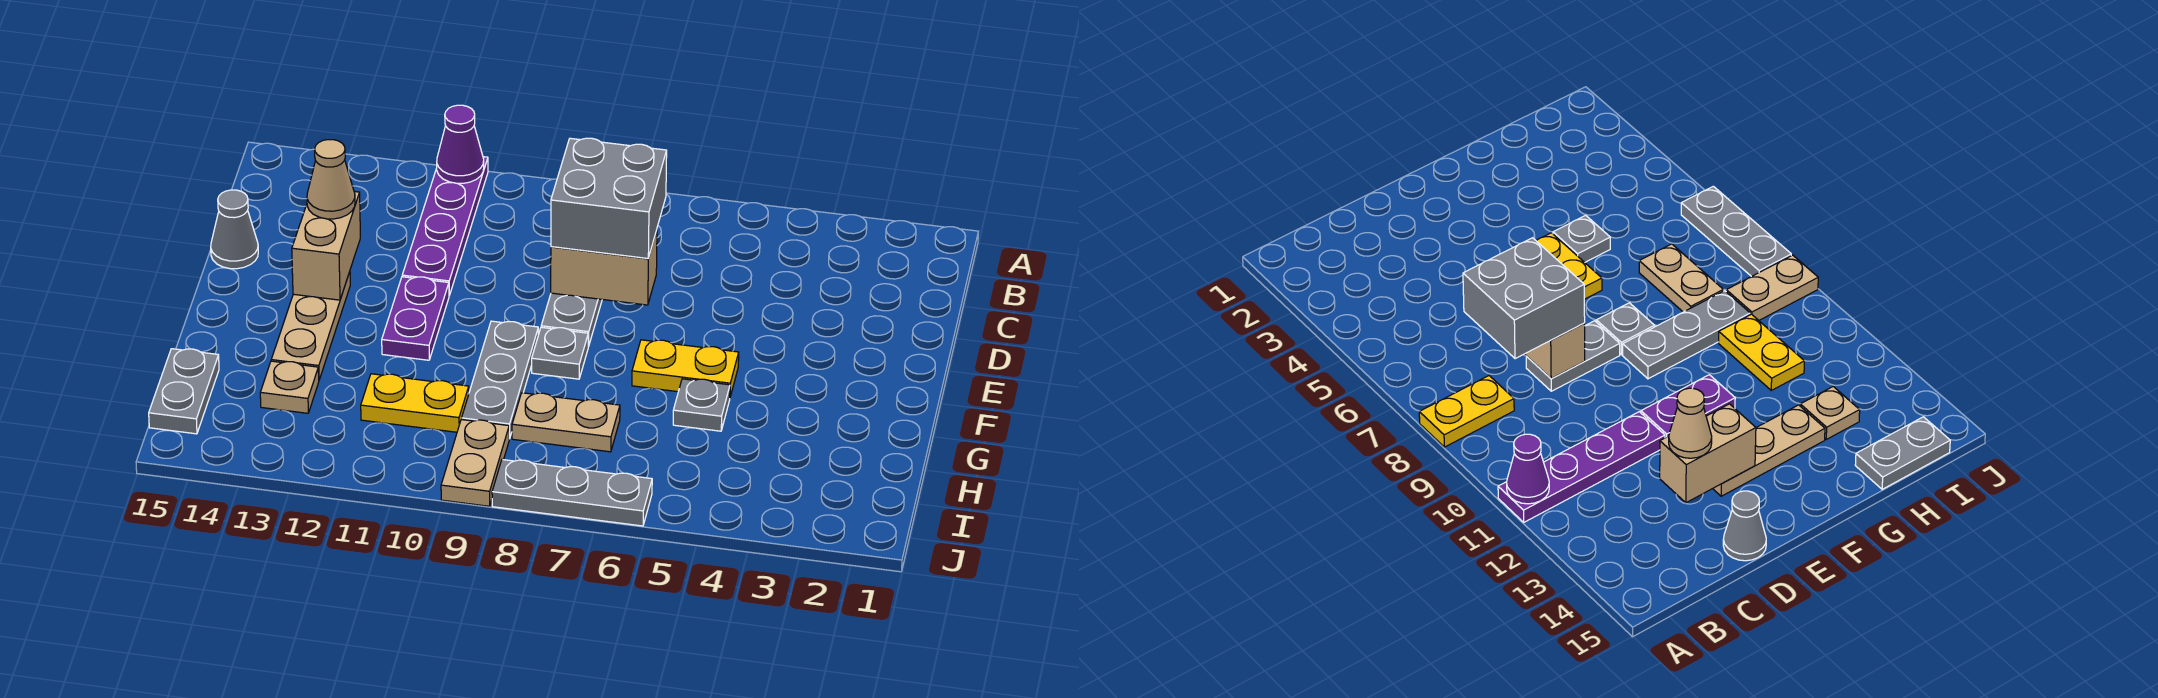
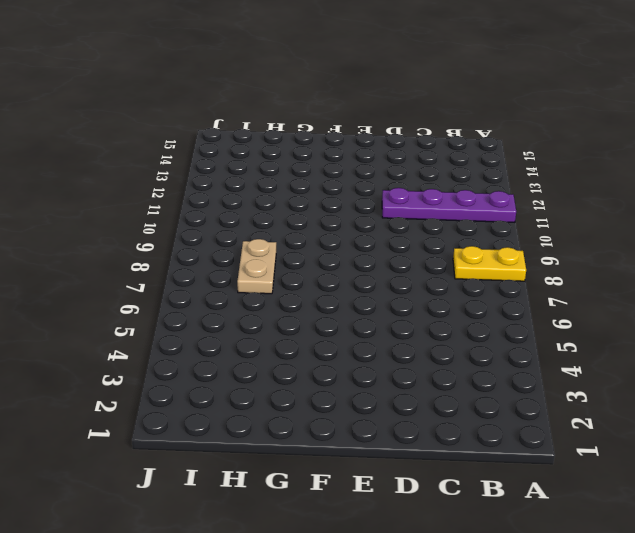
none -> grey 1x2 plate [541,293,602,346]
none -> grey 1x1 cone [211,190,258,269]
none -> purple 1x2 plate [382,277,449,360]

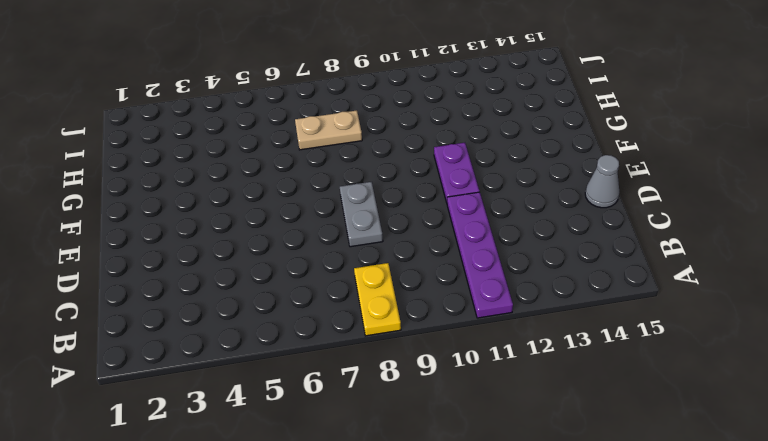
none -> tan 1x3 plate [271,272,350,379]
none -> yellow 1x2 plate [632,340,739,397]
none -> grey 1x1 plate [532,327,588,379]

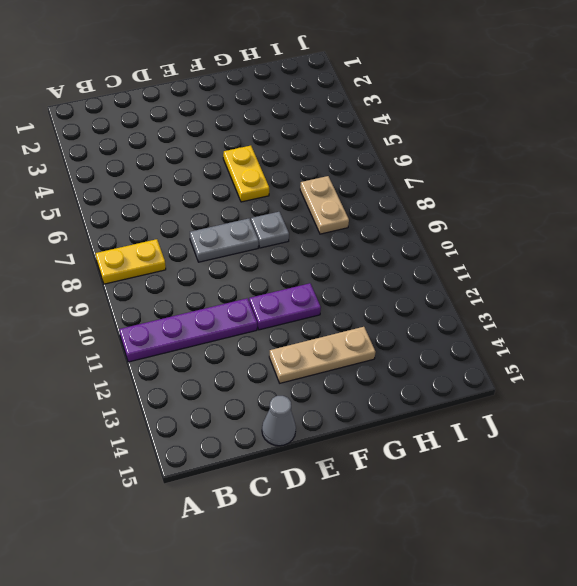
none -> grey 1x3 plate [462,321,538,439]
none -> grey 1x1 plate [673,379,730,431]
none -> yellow 1x2 plate [361,374,469,432]

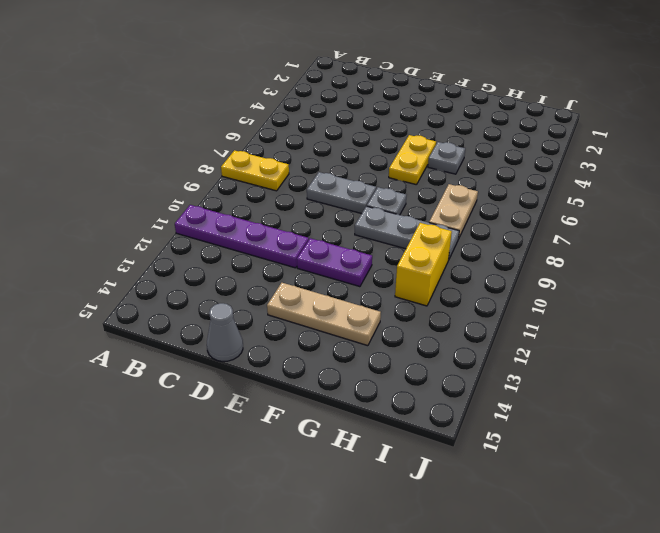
yellow 1x2 brick [395,223,452,306] -> yellow 1x2 plate [361,374,469,432]
none -> tan 1x1 plate [260,361,319,413]
none -> grey 1x2 plate [149,349,219,434]
none -> tan 1x2 plate [441,420,509,506]

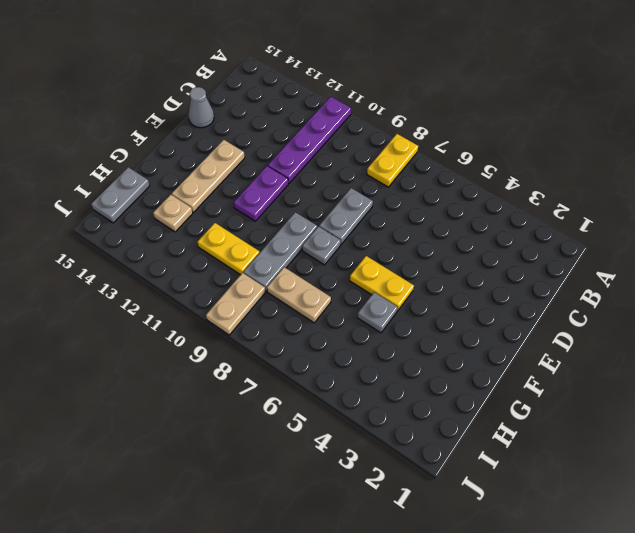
none -> grey 1x3 plate [492,460,652,526]
none -> purple 1x1 cone [437,105,484,183]
none -> tan 1x2 brick [551,230,657,305]

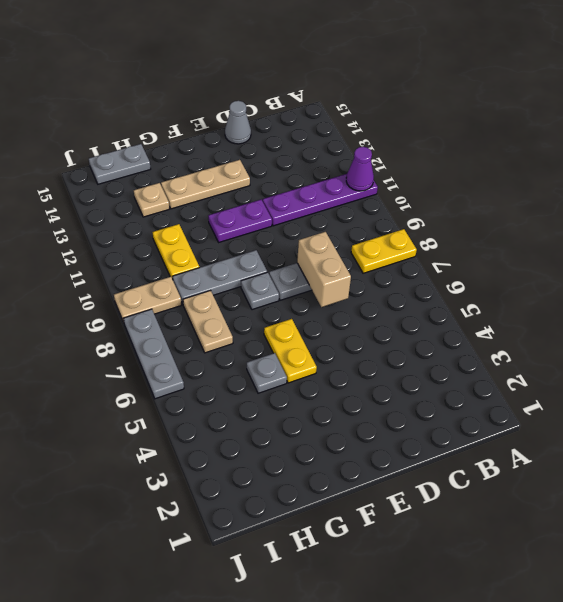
none -> tan 1x2 brick [292,192,360,300]
none -> grey 2x2 brick [551,138,667,258]
none -> tan 1x1 cone [307,140,355,219]

